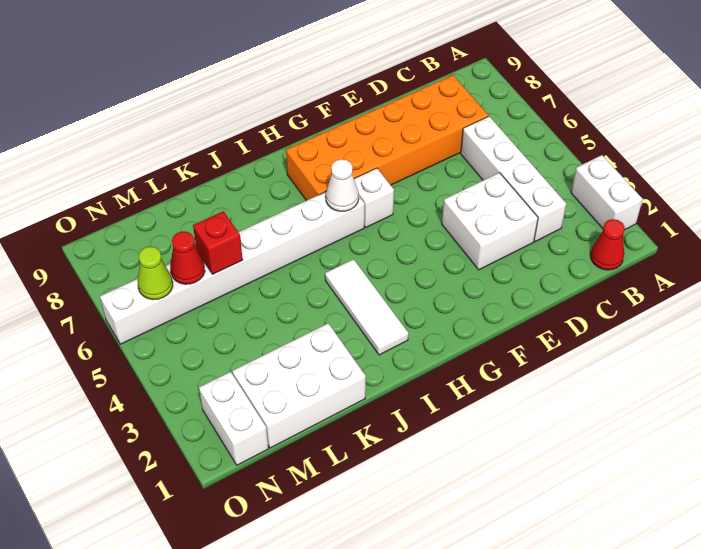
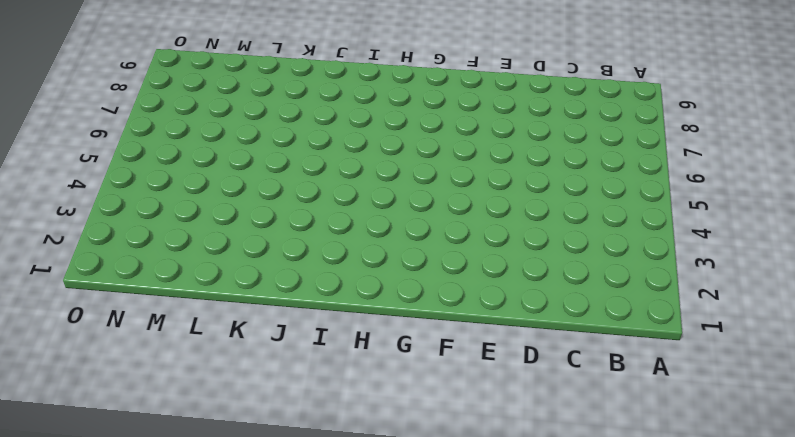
none -> white 1x2 brick [571,155,643,230]
none -> red 1x1 cone [590,219,625,270]
none -> white 1x4 brick [461,116,566,242]

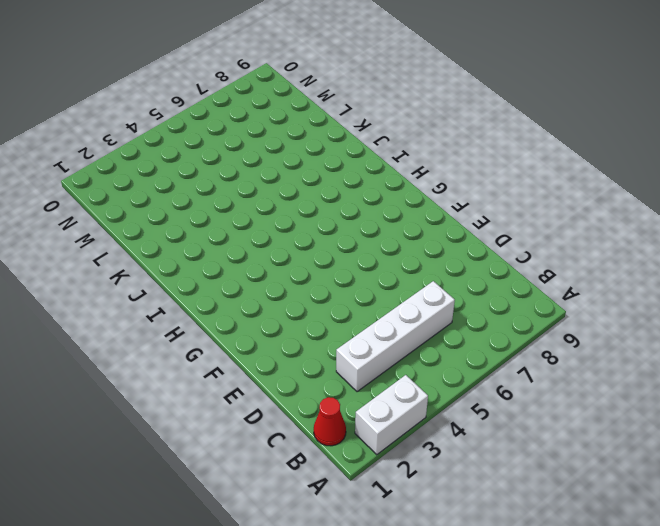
none -> orange 2x6 brick [286,75,488,201]
none -> white 2x2 brick [442,173,538,270]
none -> white 1x1 brick [354,168,394,227]

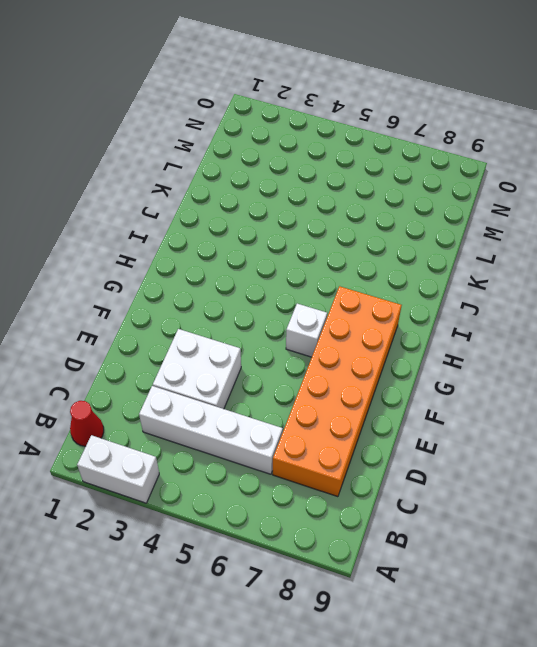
none -> white 1x8 brick [100,192,365,344]
none -> white 1x3 tile [325,259,408,355]
none -> white 2x3 brick [232,323,366,448]

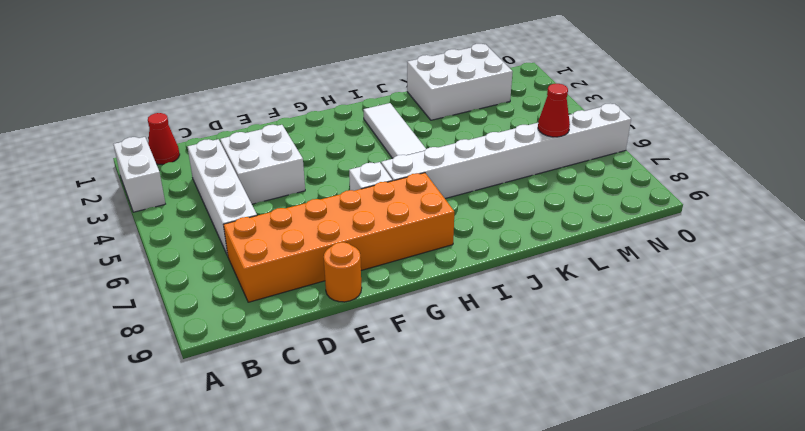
orange 1x1 round brick [324,242,362,302] -> none
none -> white 1x2 brick [199,372,268,465]
none -> white 1x1 cone [326,159,359,211]
none -> red 1x1 brick [193,211,243,274]

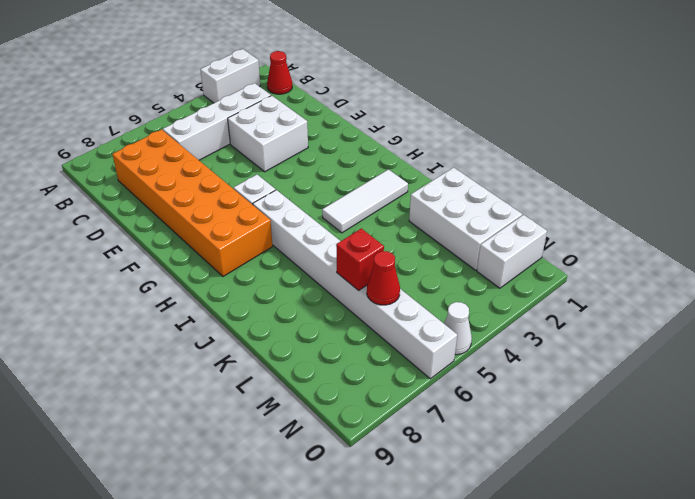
white 1x1 cone [444,302,472,355] -> white 1x1 cone moved to [326,159,359,211]
none -> lime 1x1 cone [138,246,173,300]

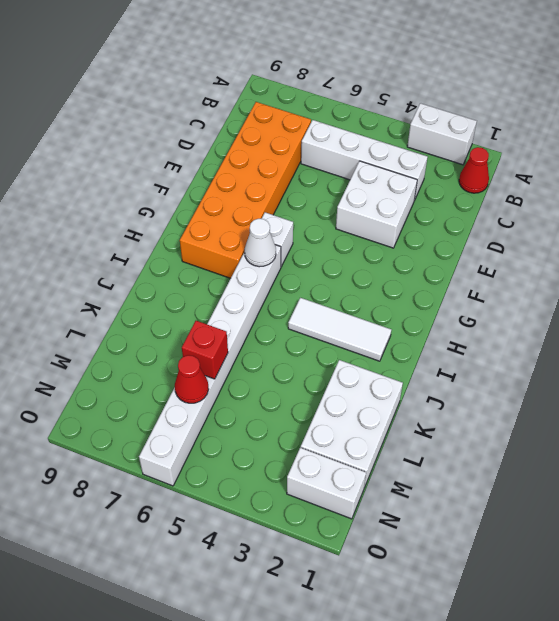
none -> lime 1x1 cone [138,246,173,300]

